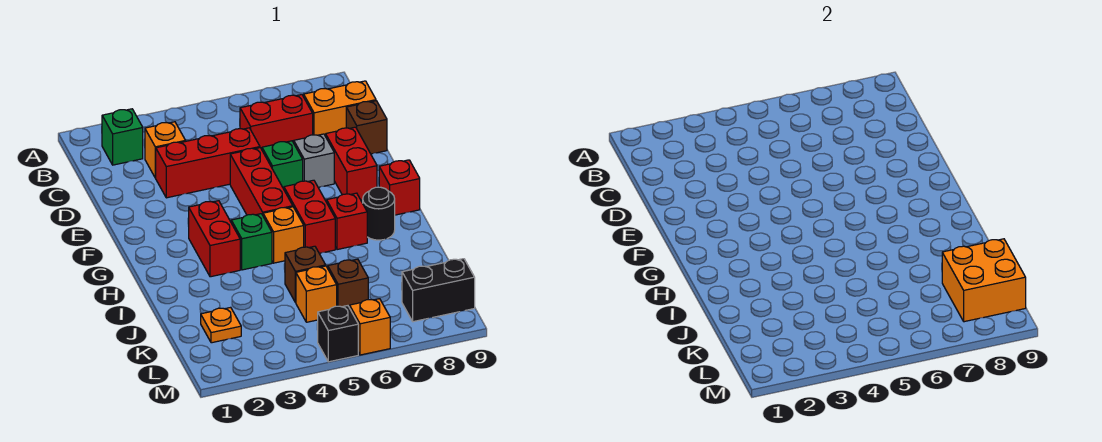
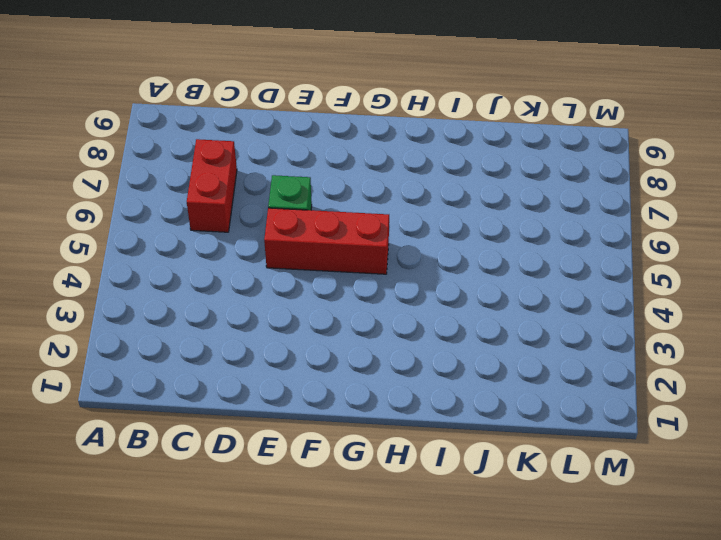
none -> green 1x1 brick [102,109,143,165]
none -> orange 1x1 brick [145,122,186,178]
none -> orange 1x2 brick [304,81,376,136]

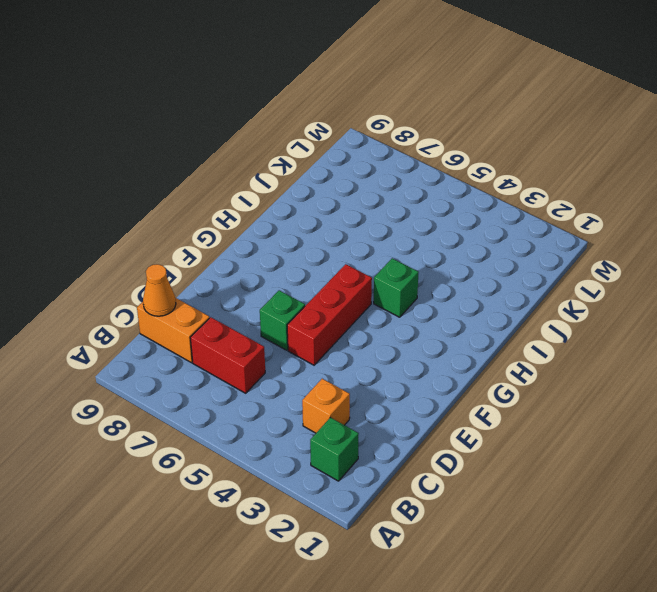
orange 1x1 cone [143,264,176,316] -> none
none -> red 1x3 brick [156,128,260,198]
none -> brown 1x1 brick [346,101,387,154]
none -> grey 1x1 brick [294,134,334,188]

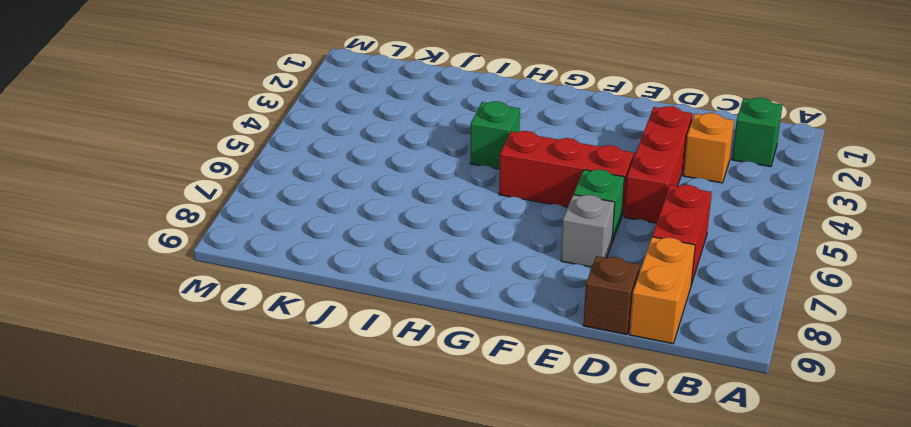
none -> red 1x2 brick [326,127,377,200]
none -> red 1x2 brick [189,201,240,277]
none -> red 1x2 brick [284,180,335,254]

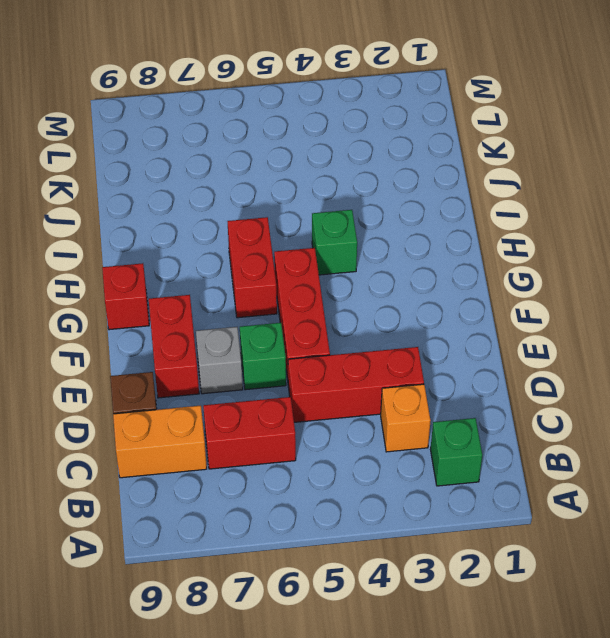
none -> red 1x2 brick [189,201,240,277]
none -> orange 1x1 brick [263,207,304,263]
none -> red 1x1 brick [327,193,367,250]

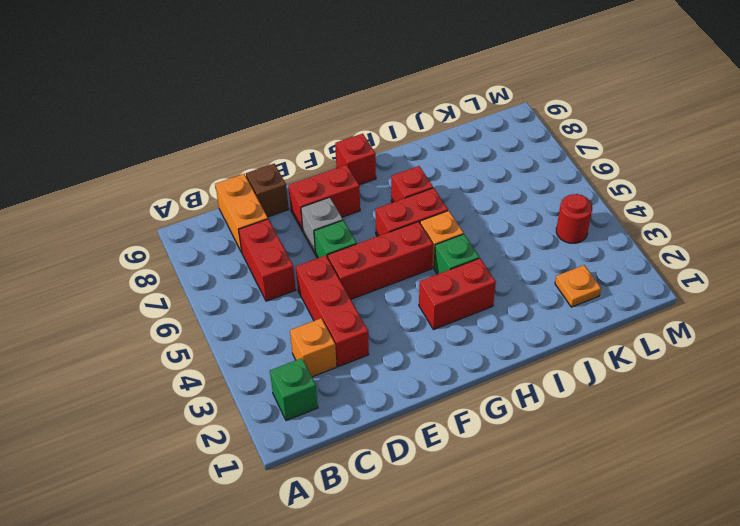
red 1x1 round brick [556,194,592,243] -> none
none -> black 1x1 round brick [363,187,395,240]
none -> brown 1x1 brick [285,246,326,303]
none -> orange 1x1 brick [296,266,337,322]

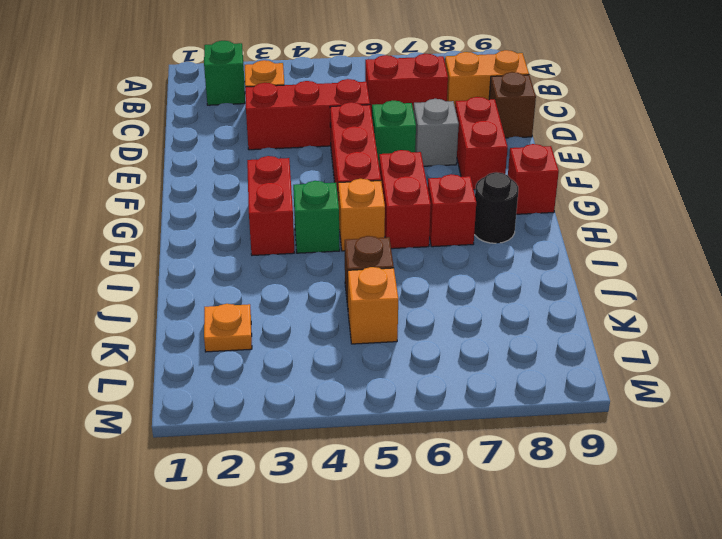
none -> brown 1x1 brick [328,259,368,308]
none -> black 1x2 brick [402,259,475,322]
none -> black 1x1 brick [318,306,358,362]

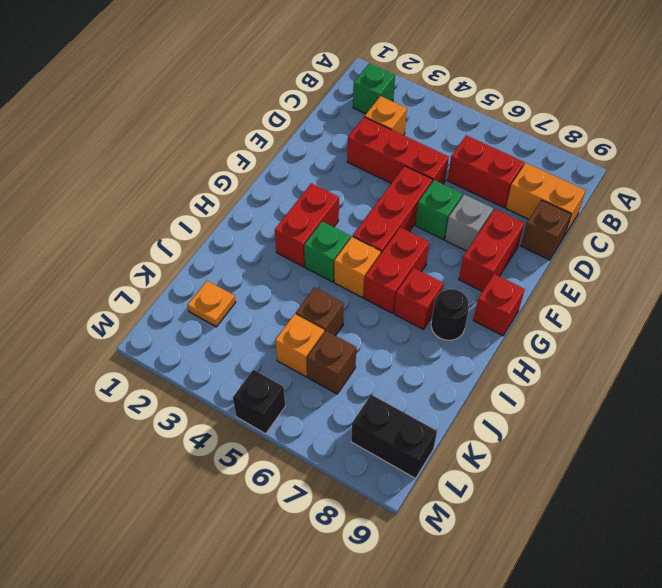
none -> orange 1x1 brick [350,299,390,355]
none -> orange 2x2 brick [942,239,1026,322]

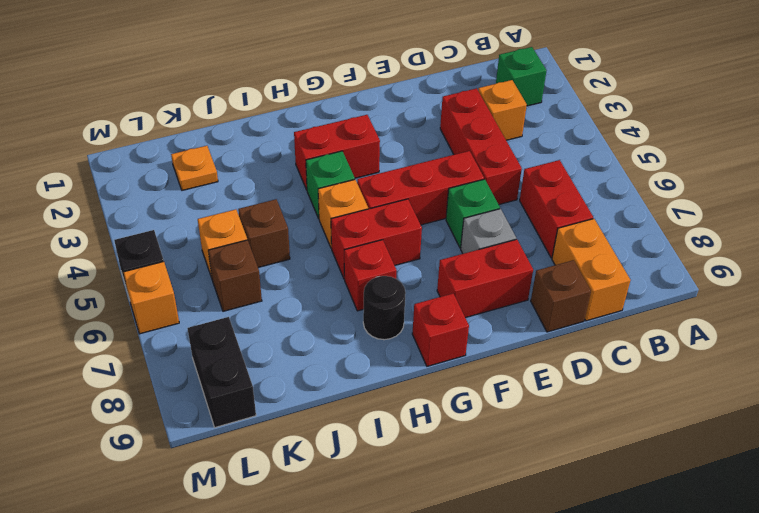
none -> orange 2x2 brick [942,239,1026,322]

